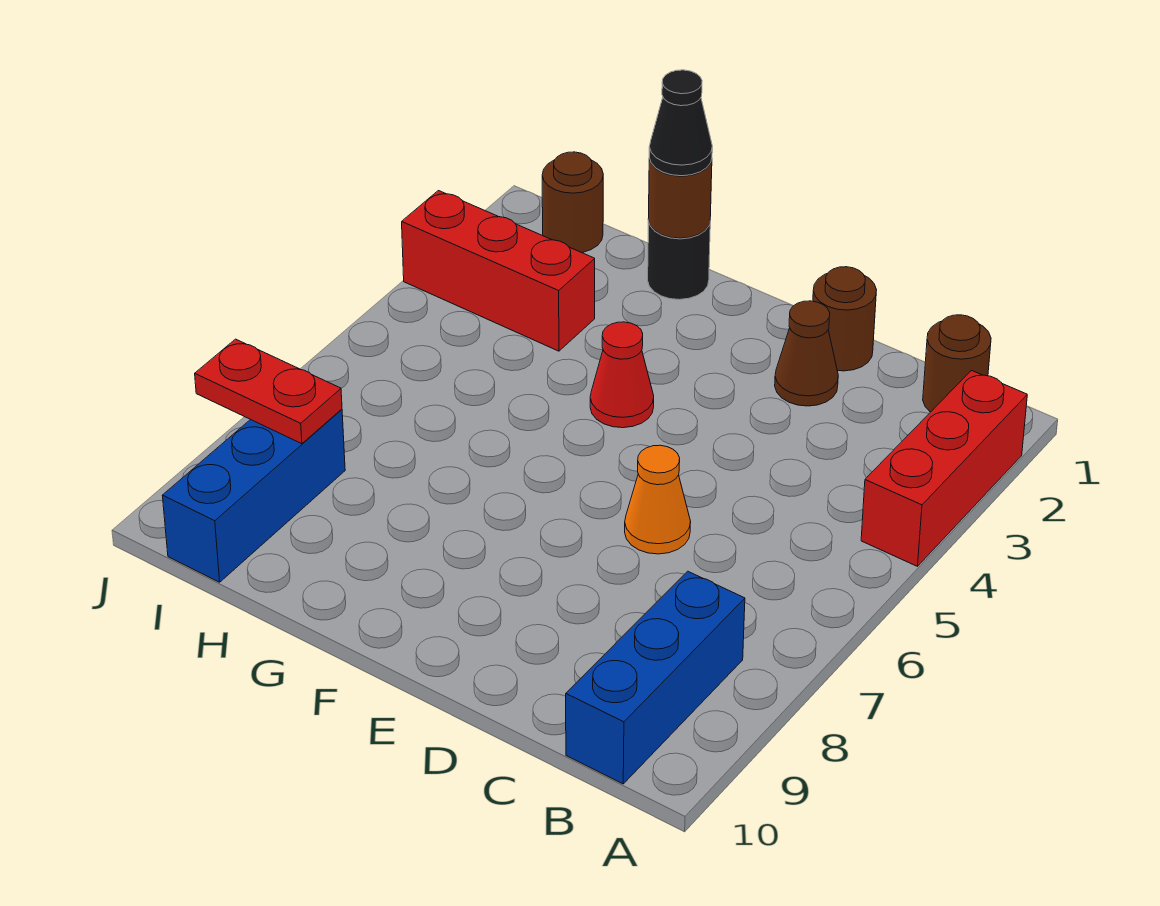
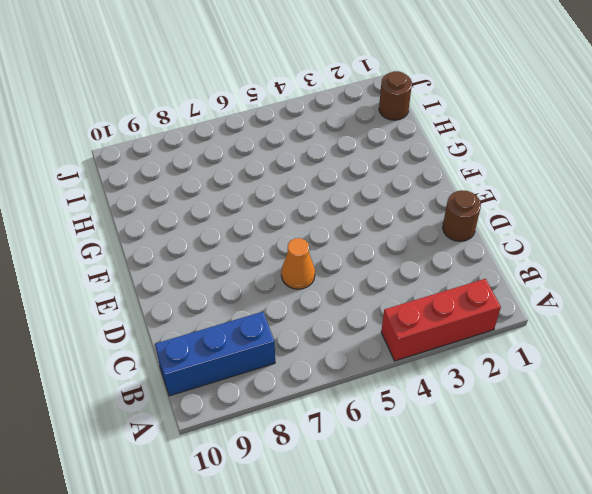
none -> brown 1x1 round brick [923,315,991,412]
none -> brown 1x1 cone [775,301,838,406]
none -> red 1x1 cone [590,322,654,428]

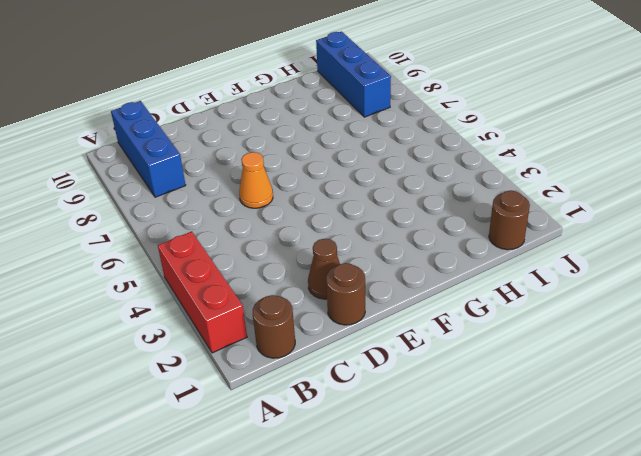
none -> red 1x1 cone [590,322,654,428]
none -> black 1x1 round brick [648,221,710,300]
none -> red 1x3 brick [402,191,595,351]

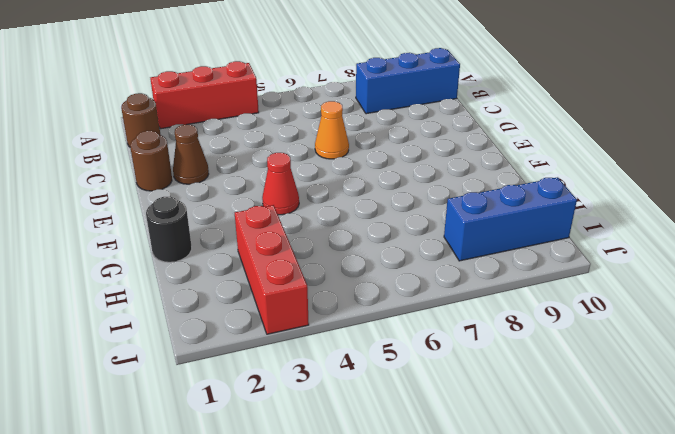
none -> brown 1x1 round brick [542,152,603,253]
none -> brown 1x1 round brick [648,159,712,238]
none -> red 1x2 plate [195,339,342,444]

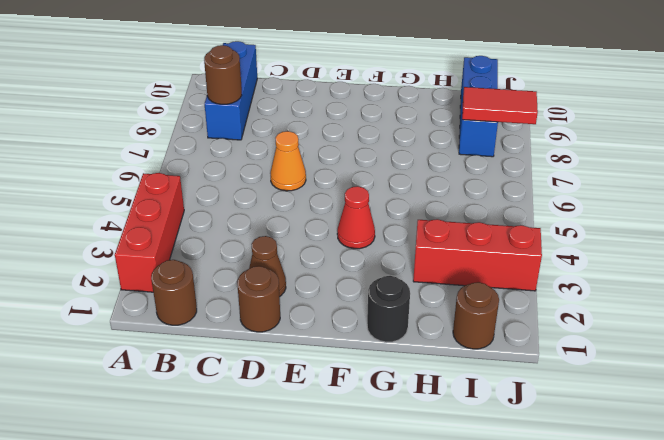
brown 1x1 round brick [204,45,242,104] -> brown 1x1 round brick moved to [648,159,712,238]
red 1x2 tile [462,87,538,124] -> red 1x2 plate [195,339,342,444]
none -> black 1x1 cone [649,70,712,176]

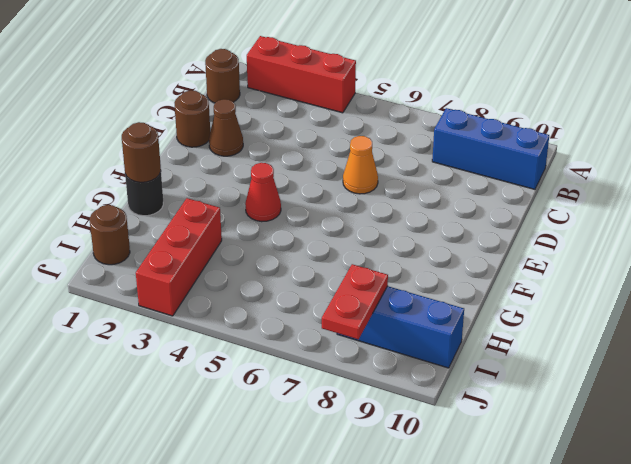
none -> black 1x1 cone [649,70,712,176]

